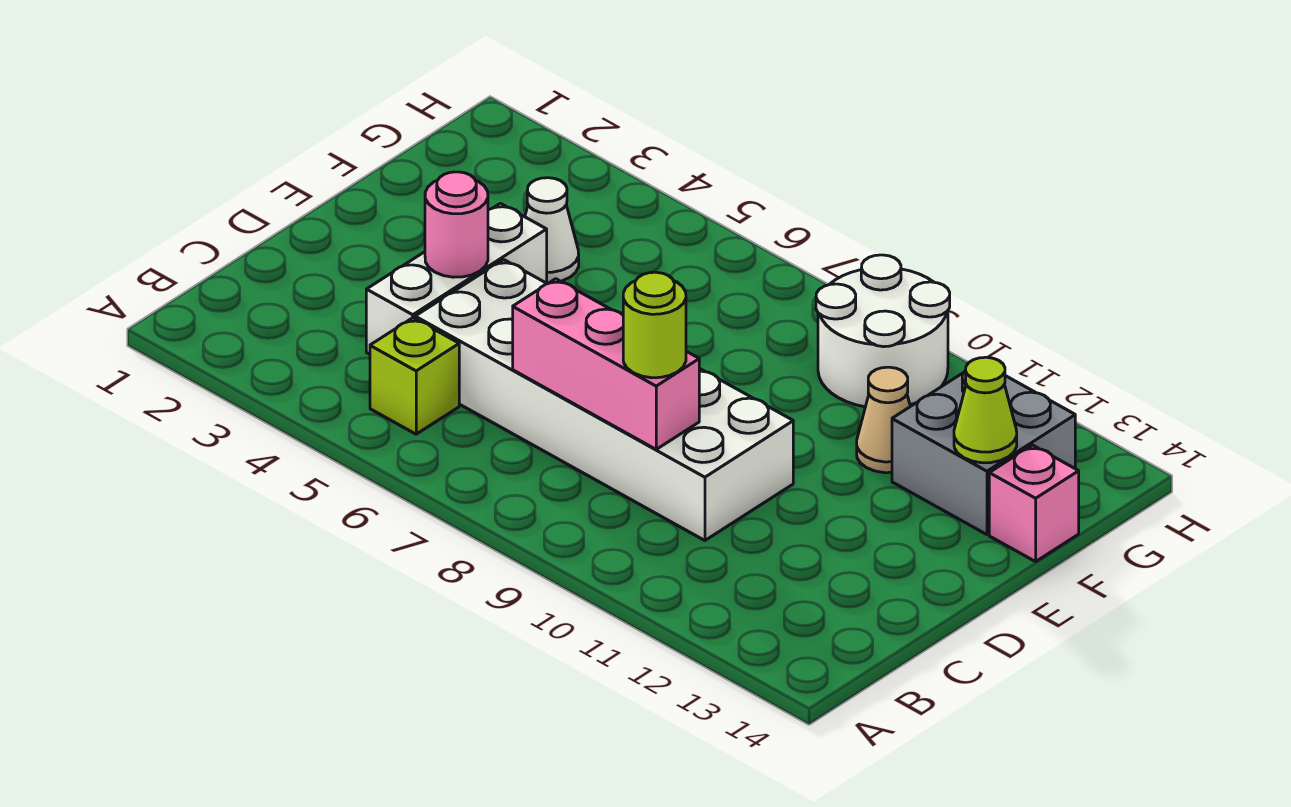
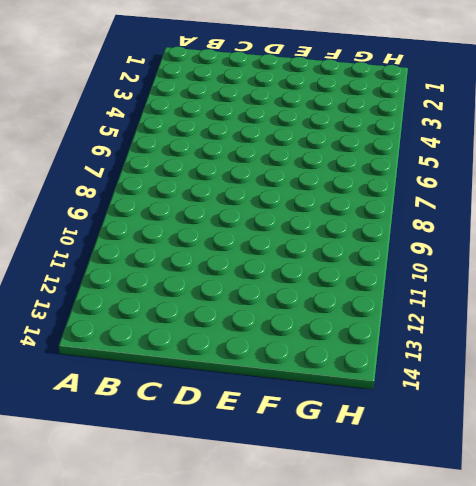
none -> lime 1x1 brick [370,318,459,434]
none -> white 1x3 brick [366,203,547,354]
none -> white 2x6 brick [415,260,793,540]

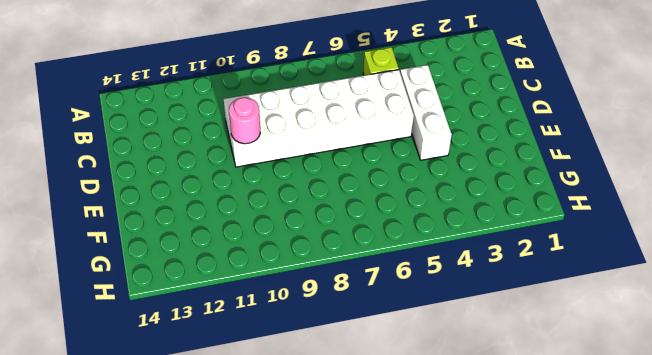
pink 1x1 round brick [229,97,260,144] -> pink 1x1 round brick moved to [425,172,488,277]
none -> white 1x1 cone [525,178,579,283]
none -> tan 1x1 cone [857,367,910,473]
none -> grey 2x2 brick [892,371,1075,534]

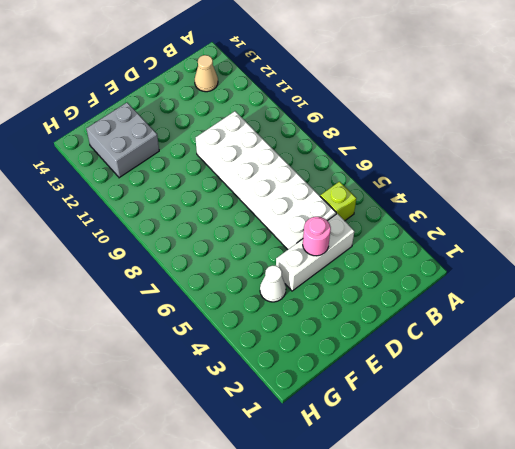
tan 1x1 cone [195,55,218,92] -> tan 1x1 cone moved to [857,367,910,473]
none -> pink 1x1 brick [989,445,1079,562]
none -> white 2x2 round brick [816,255,950,407]
none -> pink 1x3 brick [513,279,699,449]

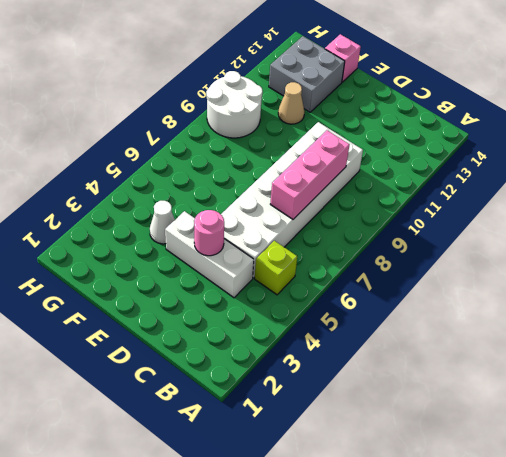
none -> lime 1x1 cone [954,357,1017,463]
none -> lime 1x1 round brick [623,272,686,378]

